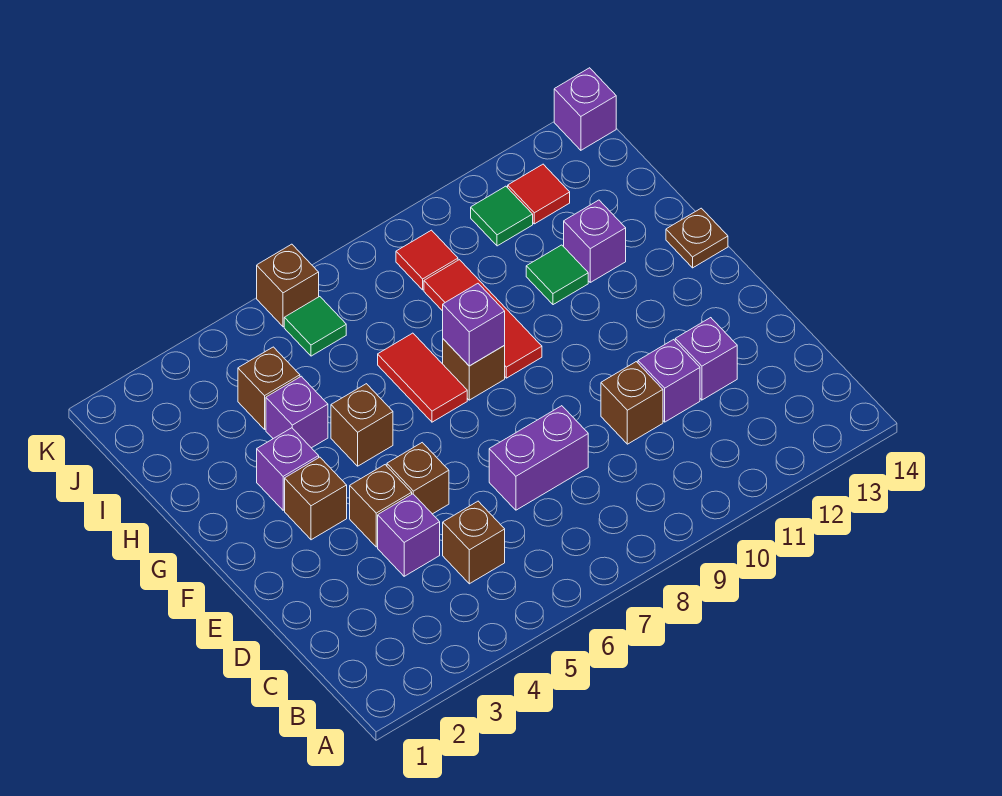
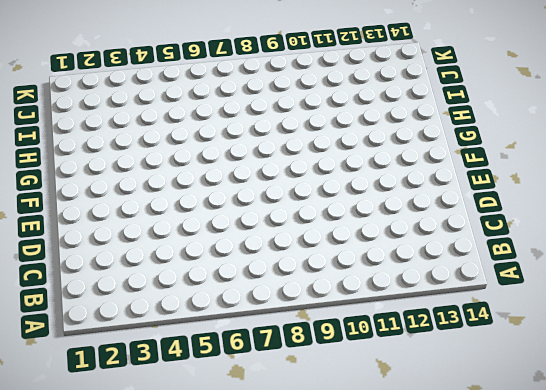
none -> brown 1x1 brick [443,501,505,584]
none -> purple 1x1 brick [378,494,440,576]
none -> purple 1x2 brick [489,406,588,510]

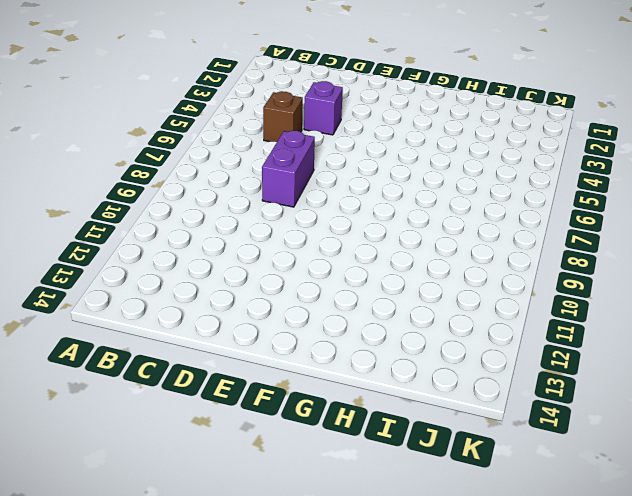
none -> brown 1x1 brick [601,362,663,444]
none -> purple 1x1 brick [638,340,700,422]
none -> purple 1x1 brick [675,318,737,400]

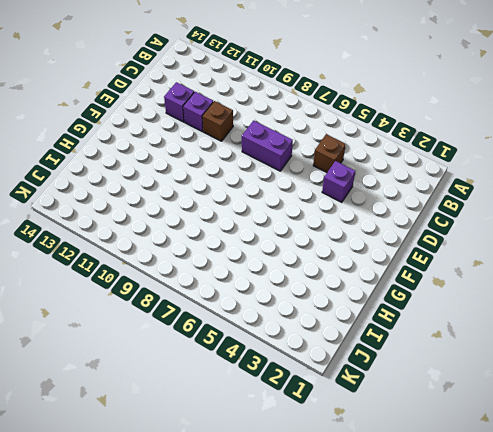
none -> brown 1x1 brick [350,465,412,547]
none -> brown 1x1 brick [387,443,449,514]
none -> brown 1x1 brick [285,457,347,540]

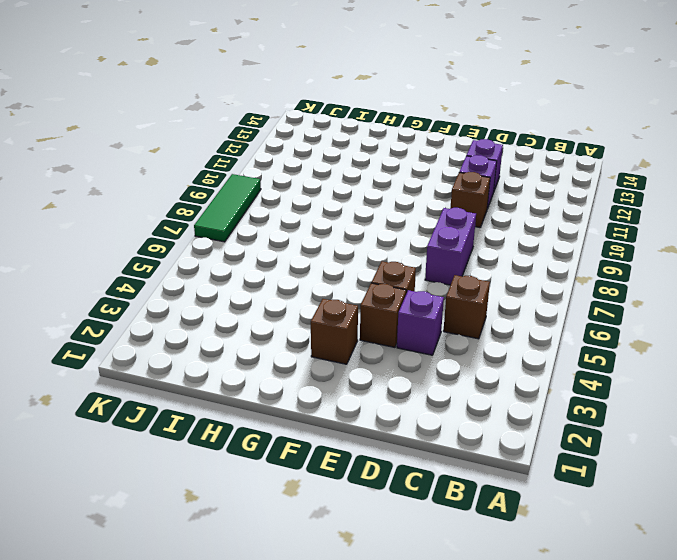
green 1x3 tile [194,174,261,242] -> none
none -> purple 1x1 brick [257,428,319,510]
none -> brown 1x1 brick [331,384,393,466]
none -> red 1x2 tile [378,333,467,422]

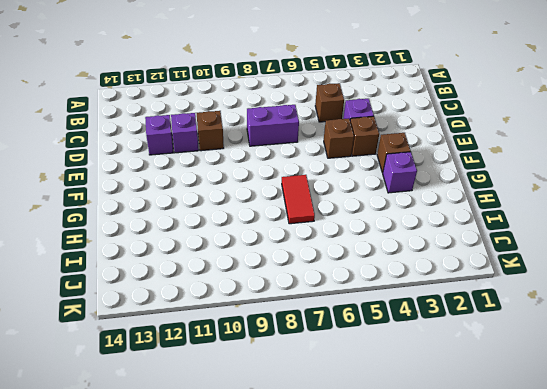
none -> brown 1x1 brick [331,384,393,466]
none -> brown 1x1 brick [443,339,505,400]
none -> red 1x3 tile [424,260,542,378]

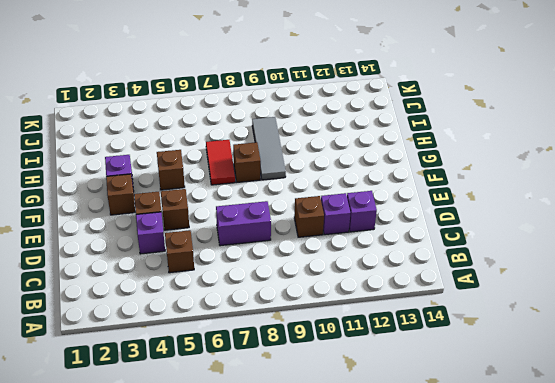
grey 1x3 tile [252,117,286,180] -> red 1x3 tile [424,260,542,378]
none -> brown 1x1 plate [666,208,728,268]
none -> purple 1x1 brick [266,376,328,448]
none -> green 1x1 tile [526,245,588,305]

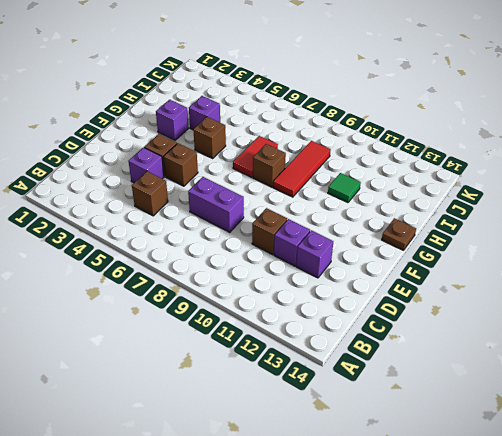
none -> brown 1x1 brick [285,457,347,540]
none -> purple 1x1 brick [564,200,626,282]
none -> brown 1x1 brick [238,347,300,429]

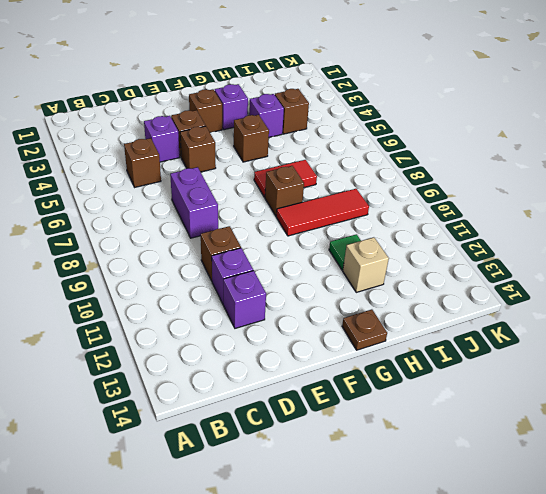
tan 1x1 brick [343,237,389,292] -> purple 1x1 brick [564,200,626,282]
none -> green 1x1 tile [284,297,346,356]
none -> red 1x1 tile [396,230,458,290]
none -> green 1x1 tile [471,186,533,246]

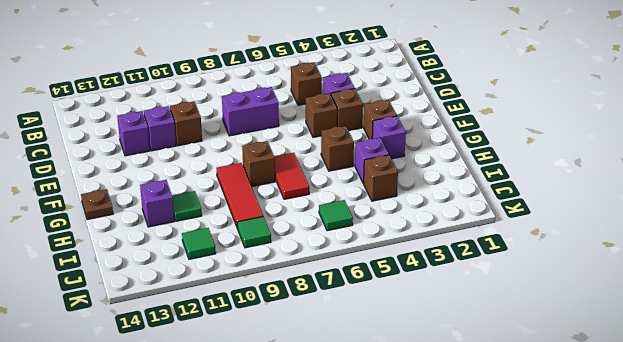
green 1x1 tile [238,217,271,248] -> red 1x1 tile [396,230,458,290]
none -> red 1x1 tile [508,164,570,224]
none -> brown 1x1 brick [257,244,319,327]
none -> purple 1x1 brick [554,68,616,150]

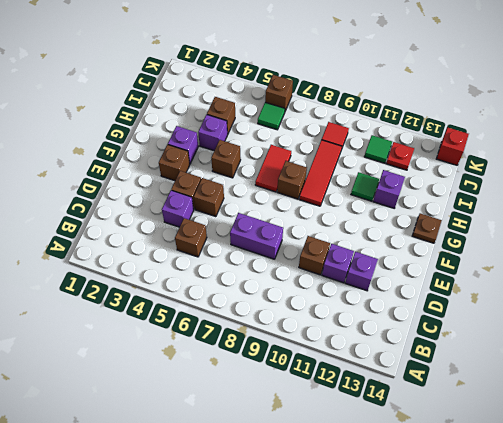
red 1x1 plate [386,142,414,170] -> red 1x1 tile [508,164,570,224]
red 1x1 brick [436,127,469,165] -> purple 1x1 brick [554,68,616,150]
none -> purple 1x1 brick [443,284,505,366]

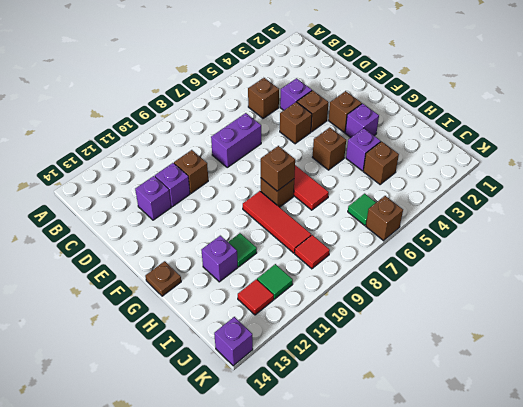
brown 1x1 brick [261,146,295,191] -> purple 1x1 brick [443,284,505,366]

